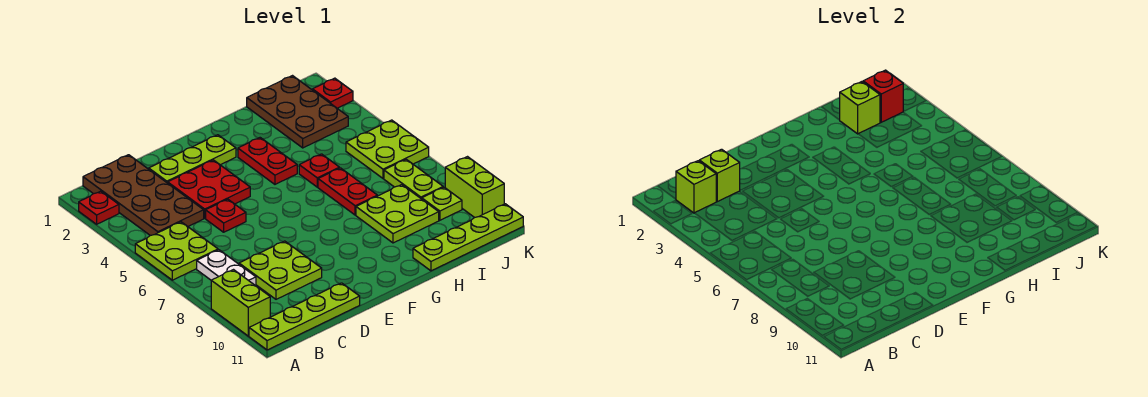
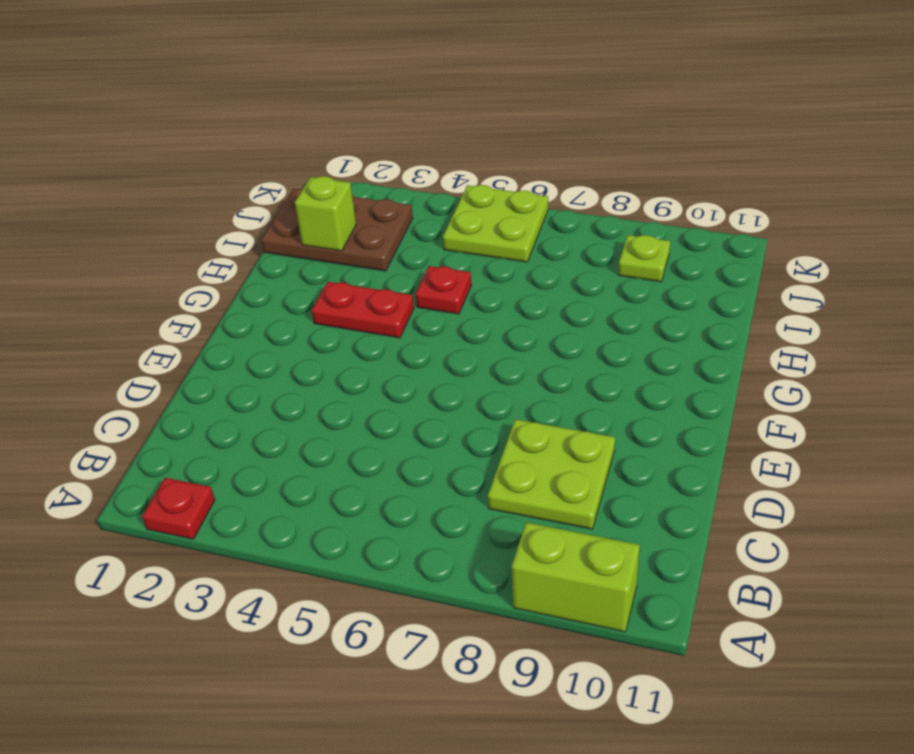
none -> lime 2x2 plate [135,222,218,280]
none -> lime 1x4 plate [249,283,360,350]
none -> brown 2x4 plate [83,155,204,236]

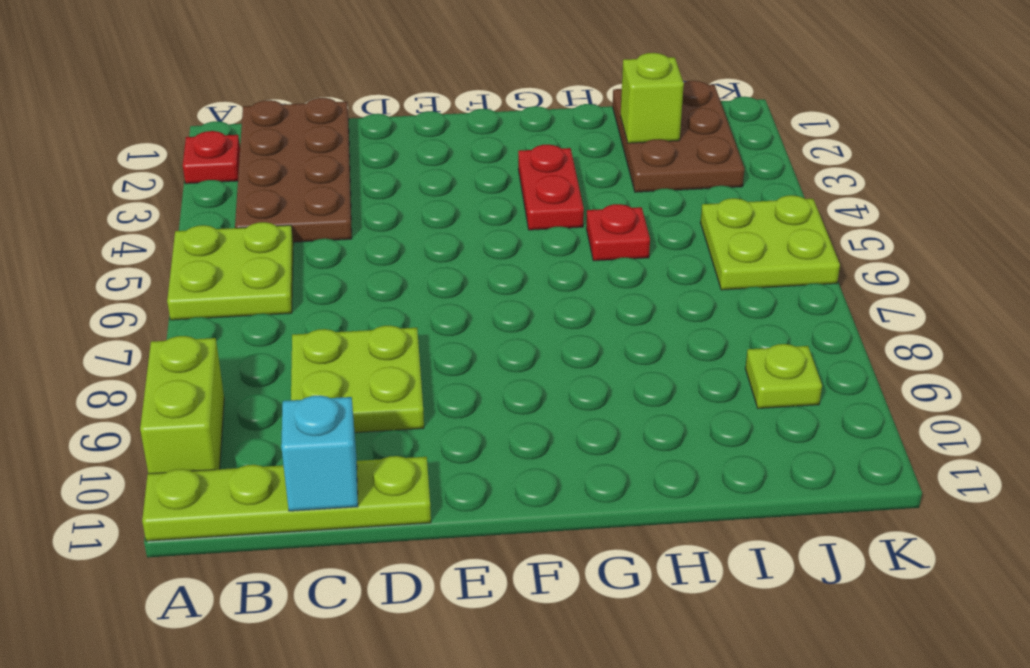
cyan 1x1 brick [281,395,358,511] -> none
none -> white 1x2 plate [197,250,256,286]
none -> lime 1x3 plate [149,135,236,183]
none -> red 2x2 plate [168,160,250,218]

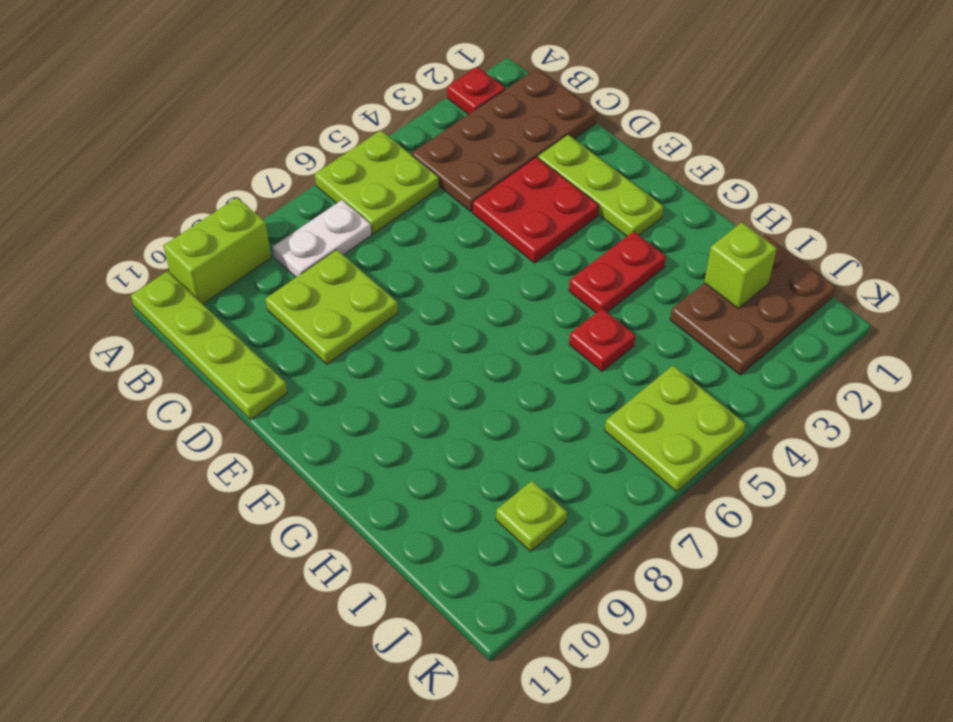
none -> red 1x1 plate [206,199,246,232]
none -> red 1x2 plate [318,168,377,215]
none -> lime 2x2 plate [356,185,439,243]

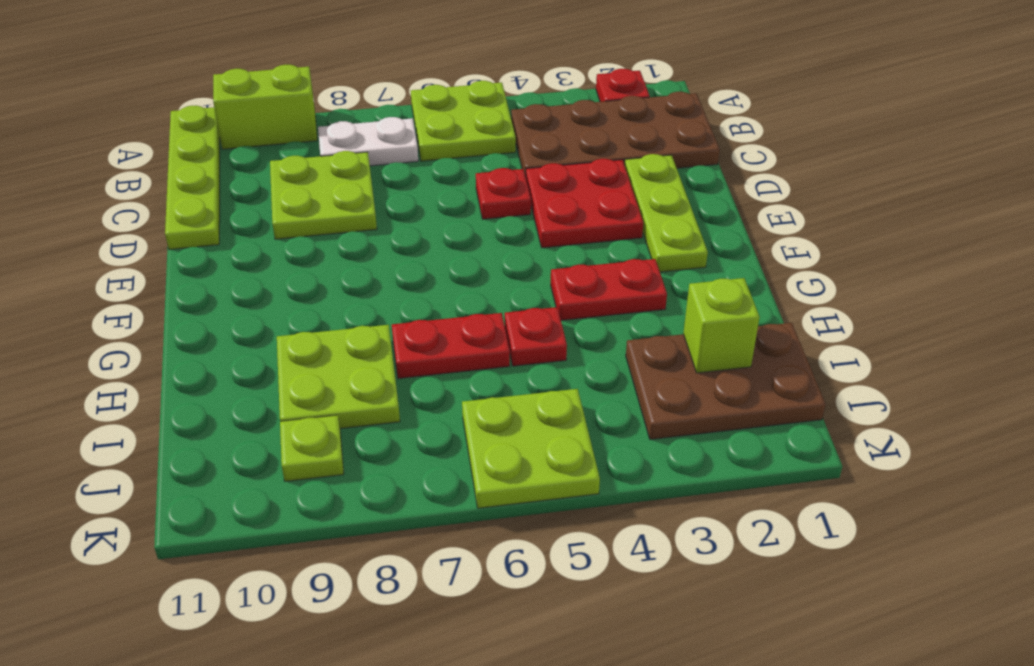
none -> lime 1x4 plate [413,204,523,271]
none -> lime 1x2 plate [384,159,443,199]
none -> red 1x1 plate [313,78,353,108]

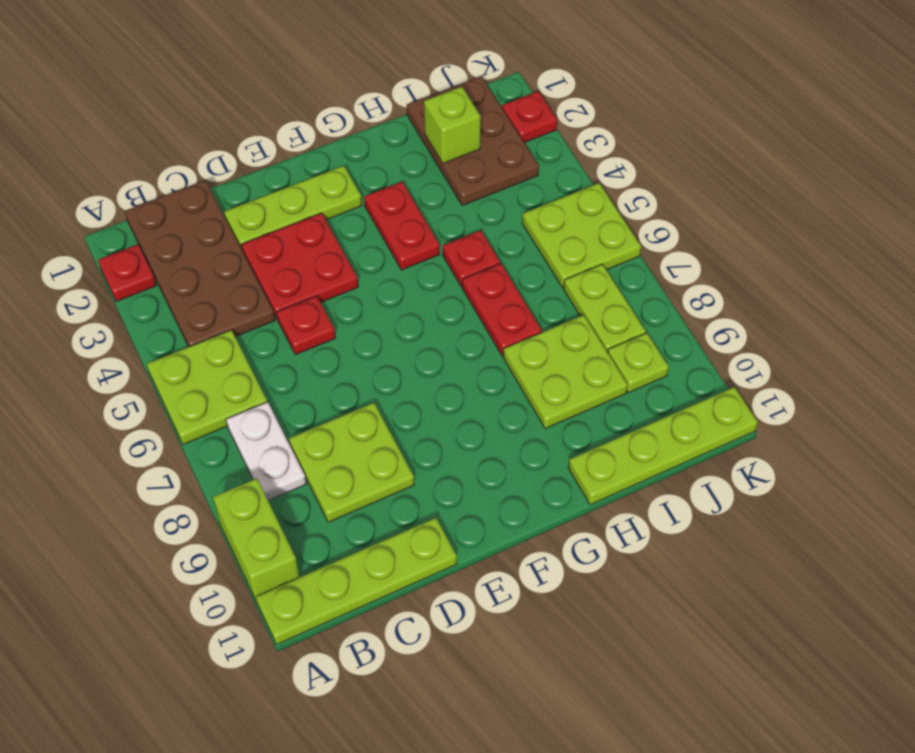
none -> lime 1x2 brick [445,157,504,218]
none -> lime 1x1 brick [676,161,716,213]
none -> lime 1x1 brick [699,149,740,202]

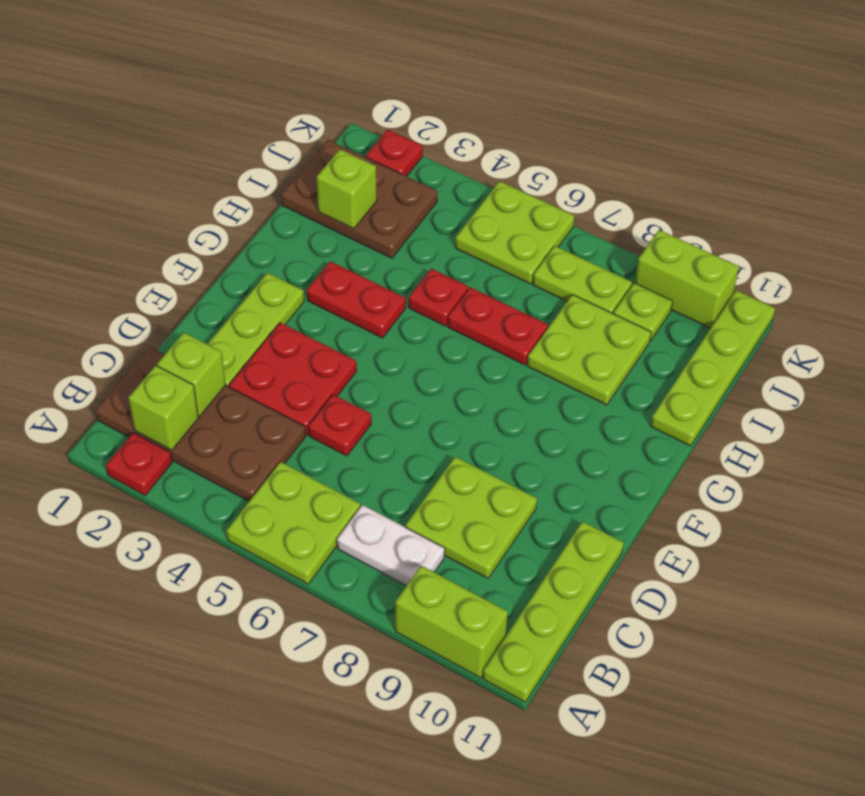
none -> red 1x1 brick [863,70,903,122]

